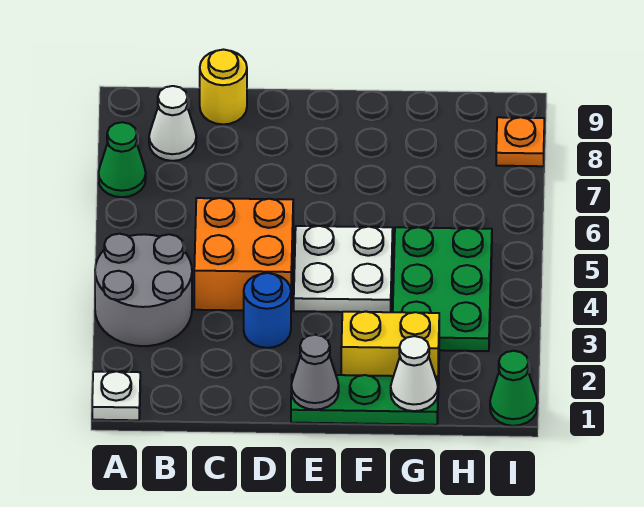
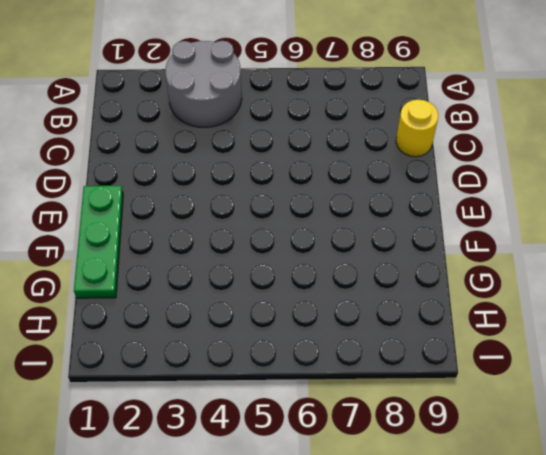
none -> white 1x1 plate [92,371,140,420]
none -> green 1x1 cone [98,122,146,197]
none -> white 1x1 cone [149,86,196,161]

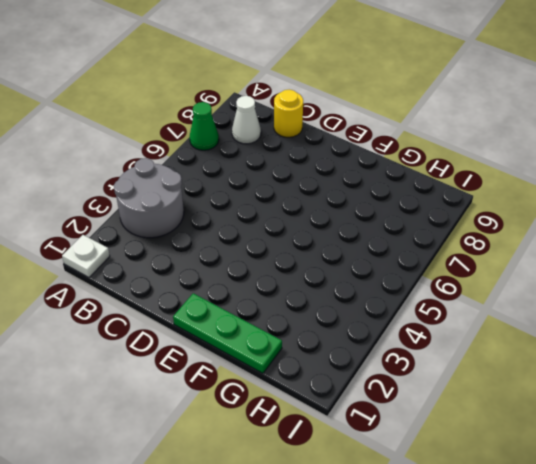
none -> orange 2x2 brick [194,198,293,310]
none -> blue 1x1 round brick [244,273,291,348]
none -> white 2x2 plate [294,226,393,312]

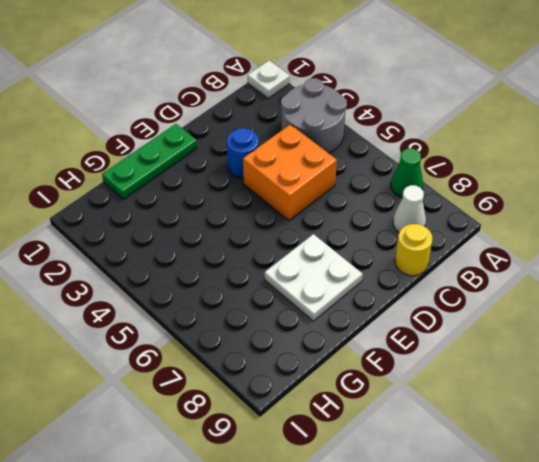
white 2x2 plate [265,234,363,321] -> white 2x2 plate moved to [294,226,393,312]
none -> yellow 1x2 brick [341,312,439,385]
none -> green 2x3 plate [393,227,492,351]
none -> green 1x1 cone [490,351,537,426]

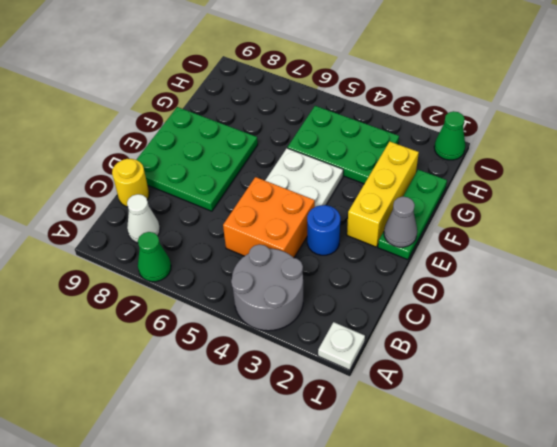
green 3x3 plate [136,107,258,211] -> none
yellow 1x3 brick [347,142,419,247] -> yellow 1x2 brick [341,312,439,385]
none -> orange 1x1 plate [496,117,544,166]
none -> white 1x1 cone [391,336,438,411]

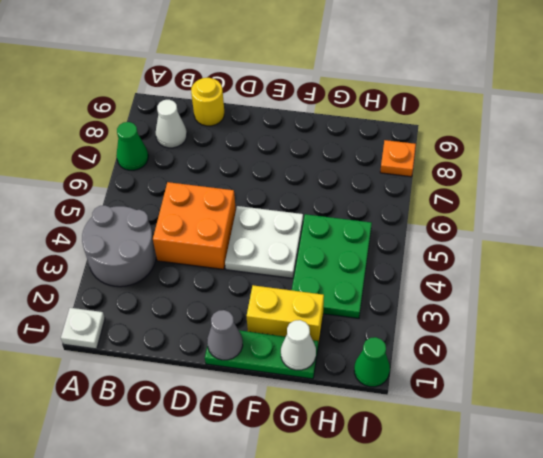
none -> blue 1x1 round brick [244,273,291,348]

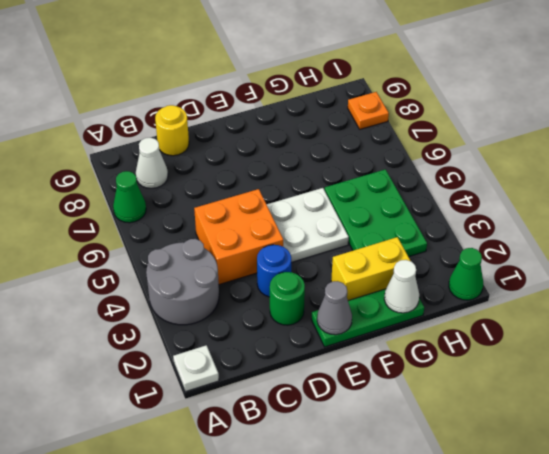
green 1x1 round brick [270,272,305,325] -> none

